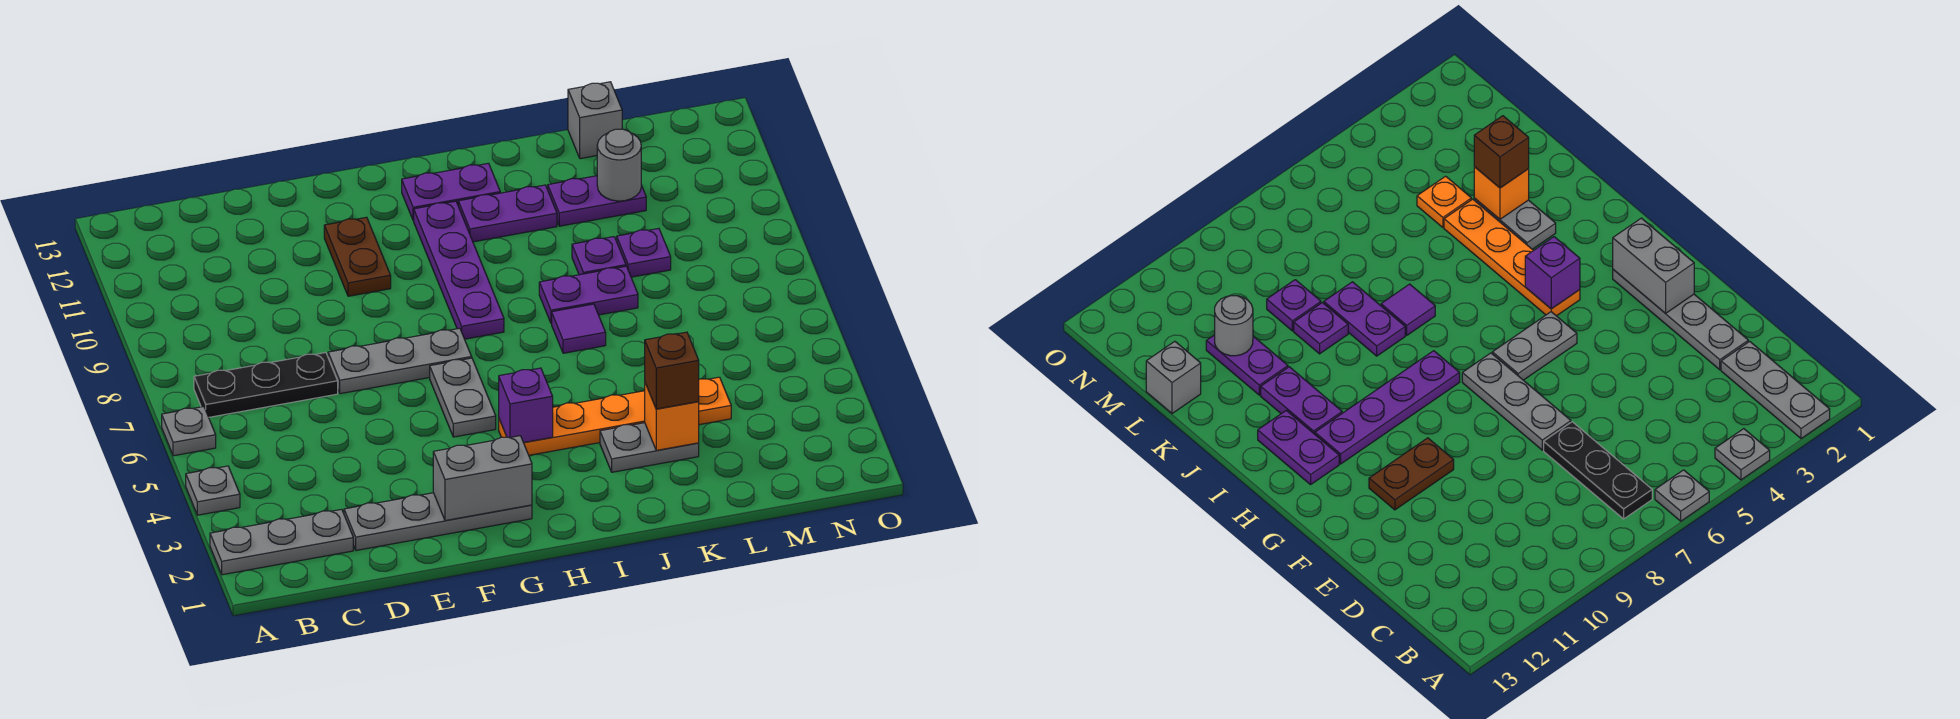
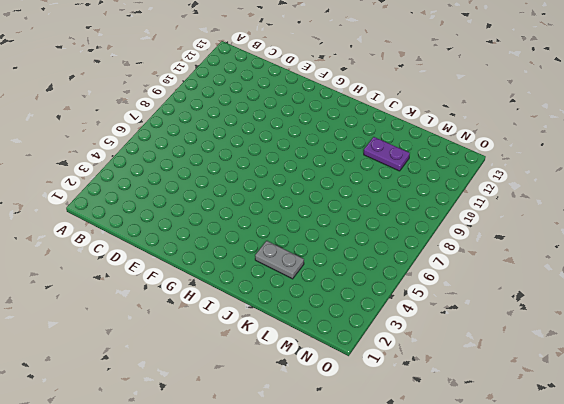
none -> grey 1x3 plate [210,509,353,575]
none -> grey 1x1 plate [186,466,240,515]
none -> grey 1x1 plate [162,407,216,456]

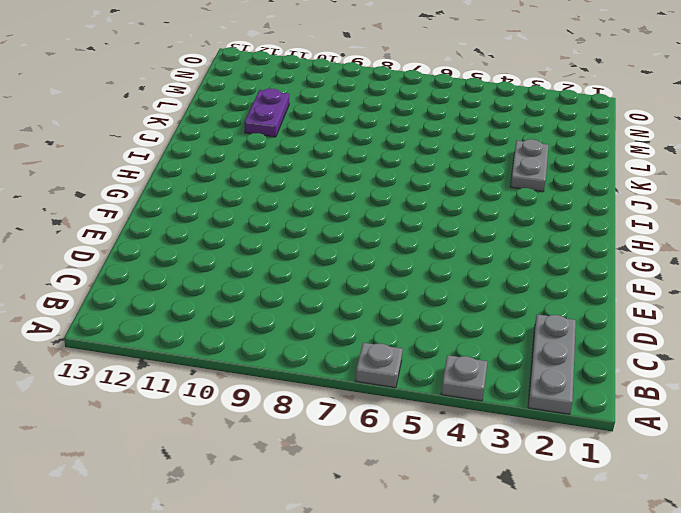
none -> black 1x3 plate [194,353,338,417]
none -> grey 1x4 plate [344,493,532,550]
none -> grey 1x3 plate [328,328,472,394]

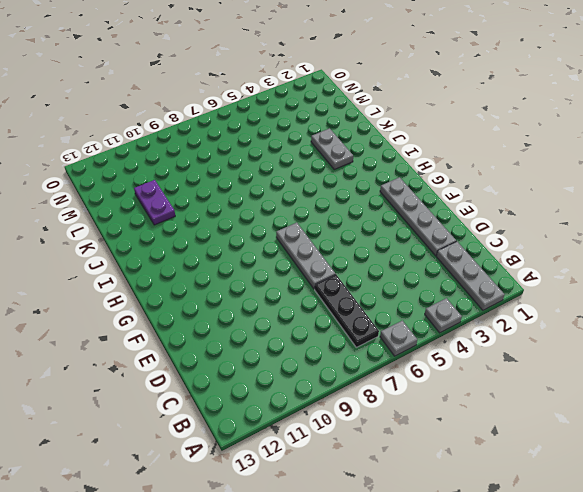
none -> brown 1x2 plate [324,217,391,296]
none -> grey 1x2 plate [430,358,496,437]
none -> orange 1x4 plate [499,391,645,455]

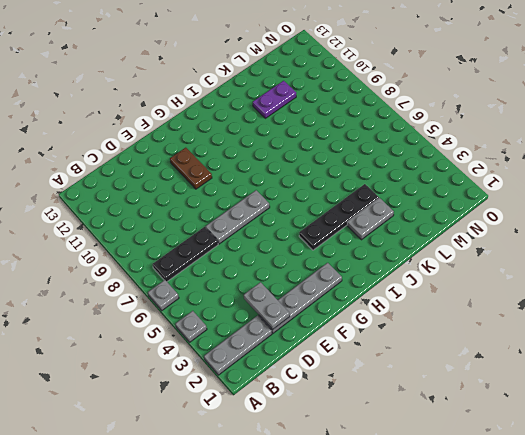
grey 1x2 plate [244,282,290,330] -> grey 1x2 plate moved to [430,358,496,437]
black 1x4 plate [299,184,379,250] -> orange 1x4 plate [499,391,645,455]
none -> purple 1x4 plate [414,201,504,339]
none -> purple 1x2 plate [402,163,500,221]
none -> purple 1x2 plate [458,185,557,242]

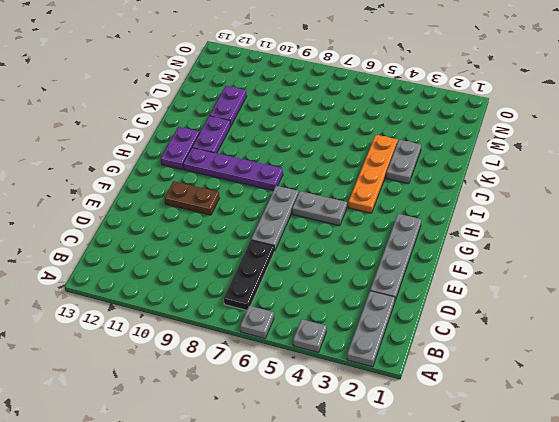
none -> purple 1x1 tile [552,304,606,353]
none -> purple 1x2 plate [539,266,638,324]
none -> purple 1x1 plate [572,237,626,275]

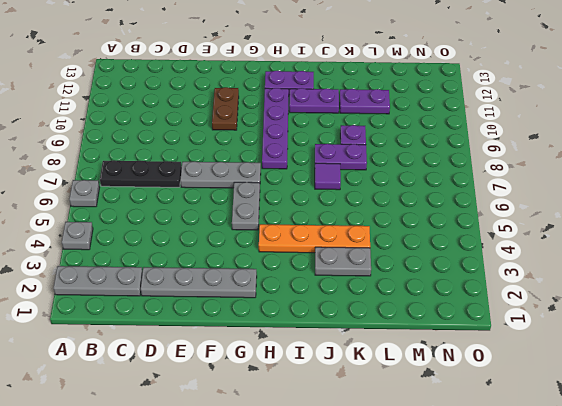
none -> orange 1x1 plate [699,377,731,425]
none -> purple 1x1 plate [617,228,671,277]
none -> grey 1x1 brick [568,82,622,159]

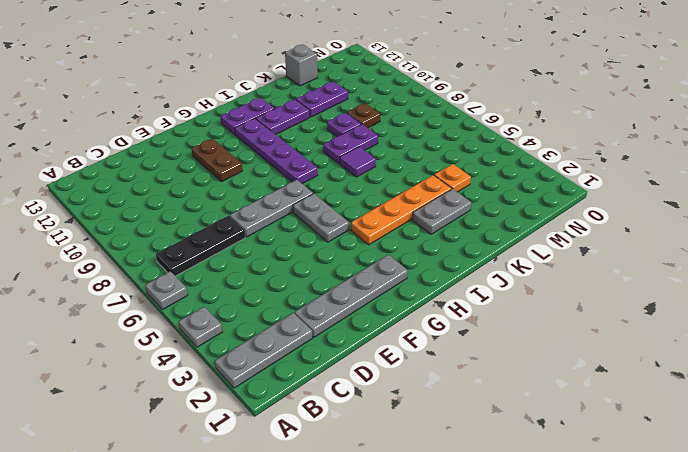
brown 1x1 plate [347,103,380,128] -> purple 1x1 plate [617,228,671,277]
none -> grey 1x2 brick [433,436,532,521]
none -> purple 1x1 brick [499,368,553,443]
none -> orange 1x1 brick [645,383,699,450]

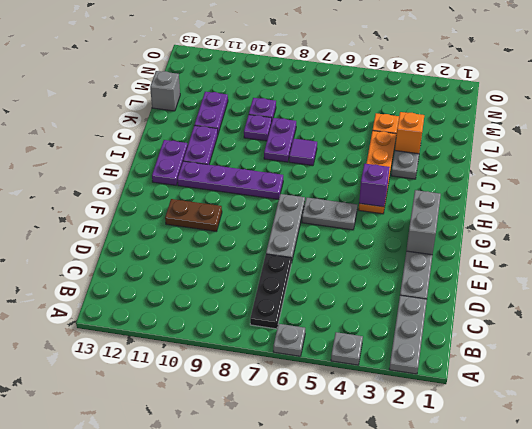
none -> grey 1x1 round brick [597,129,641,201]
none -> brown 1x1 brick [645,332,699,409]

